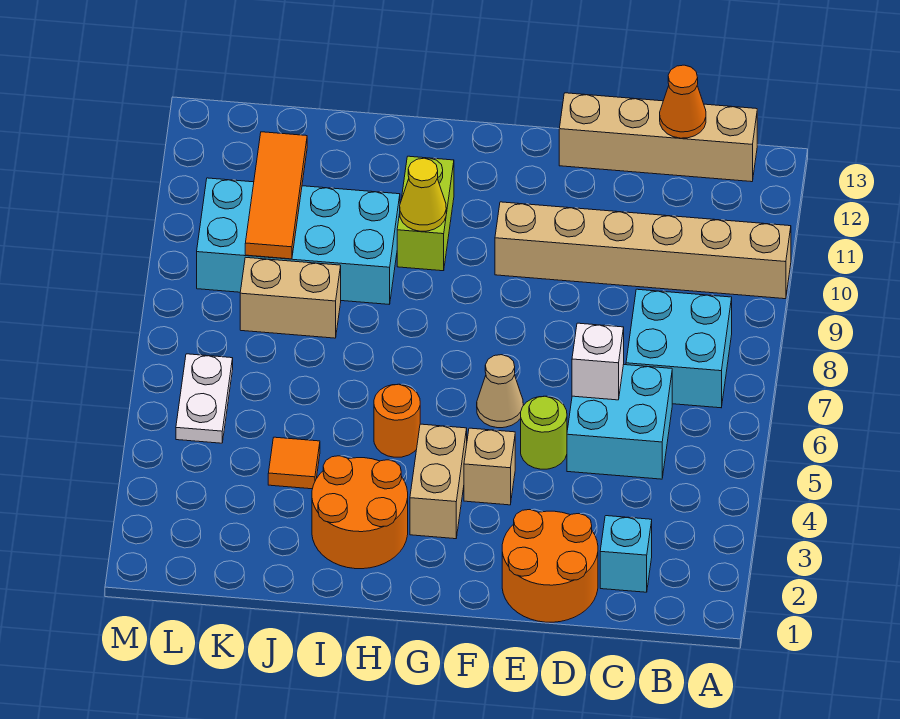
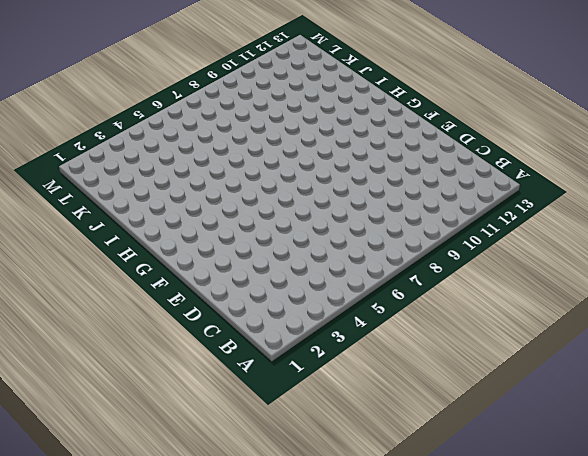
none -> tan 1x6 brick [495,202,791,299]
none -> cyan 2x2 brick [626,289,732,408]
none -> tan 1x4 brick [559,93,757,182]

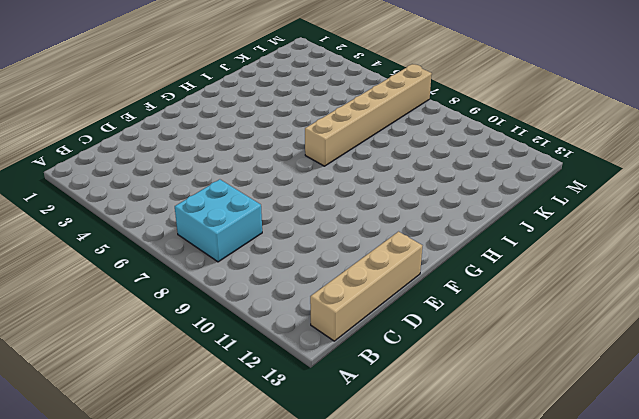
tan 1x6 brick [305,64,432,166] -> tan 1x6 brick moved to [495,202,791,299]
none -> cyan 1x1 brick [600,516,652,592]
none -> cyan 2x2 brick [567,365,672,479]
none -> orange 2x2 round brick [502,510,598,622]

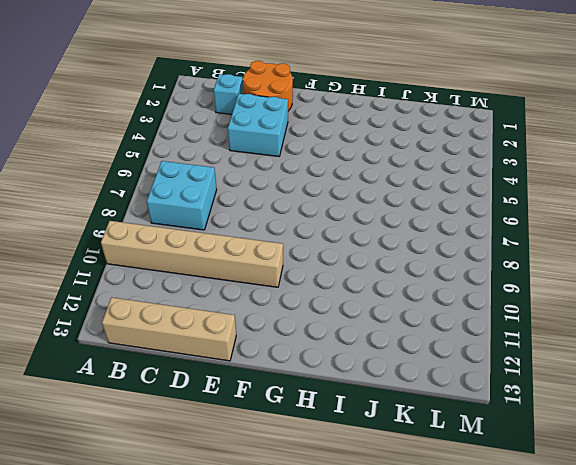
cyan 2x2 brick [228,94,288,157] -> cyan 2x2 brick moved to [567,365,672,479]
none -> lime 1x1 round brick [521,396,567,469]
none -> tan 1x1 brick [464,428,515,505]
none -> tan 1x1 cone [477,355,523,428]

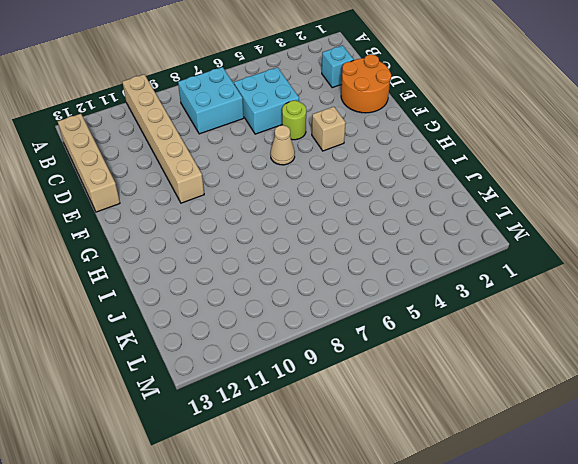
none -> tan 1x2 brick [410,424,467,539]
none -> orange 2x2 round brick [312,456,408,569]
none -> orange 1x1 round brick [374,384,420,457]

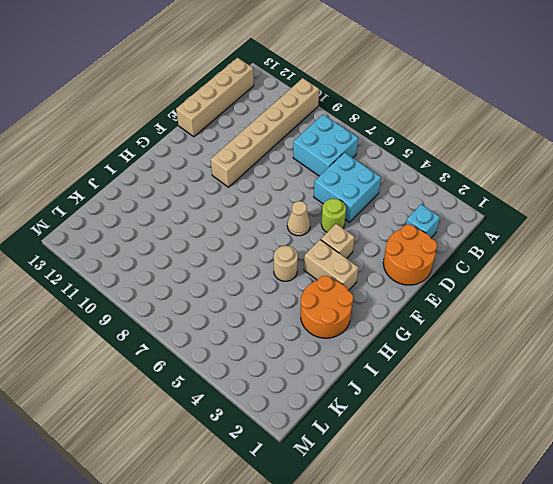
tan 1x1 round brick [274,246,298,281] -> orange 1x1 round brick [374,384,420,457]
none -> lime 1x2 brick [397,156,454,271]
none -> cyan 2x4 brick [197,178,400,304]
none -> orange 1x1 tile [268,437,320,489]

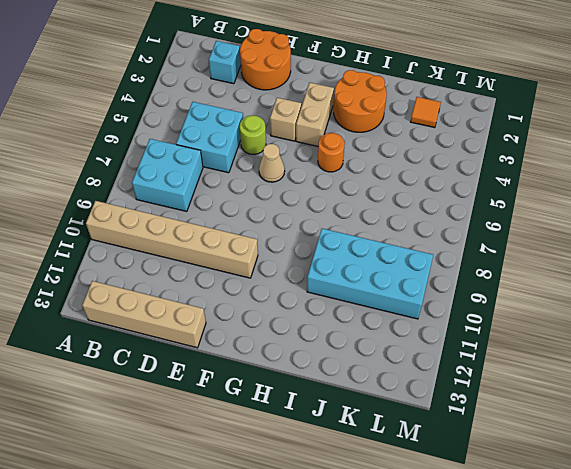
orange 1x1 tile [411,97,441,128] -> orange 1x1 tile moved to [268,437,320,489]
none -> lime 1x2 brick [397,156,454,271]
none -> tan 1x2 brick [240,257,341,338]
none -> white 1x2 plate [176,354,233,443]

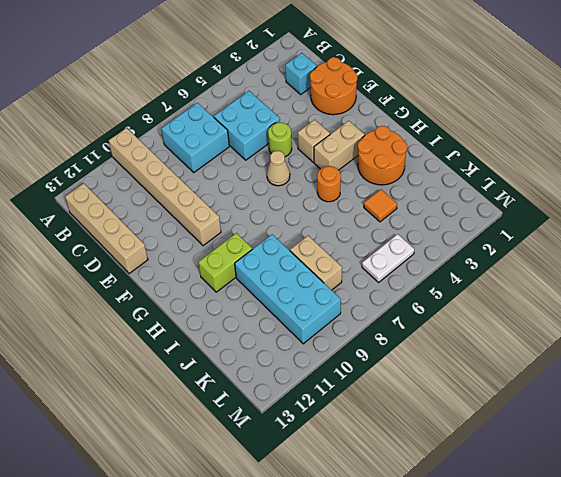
none -> orange 1x1 cone [660,65,706,138]
none -> white 1x1 brick [572,323,624,400]
none -> yellow 1x1 cone [400,158,446,231]

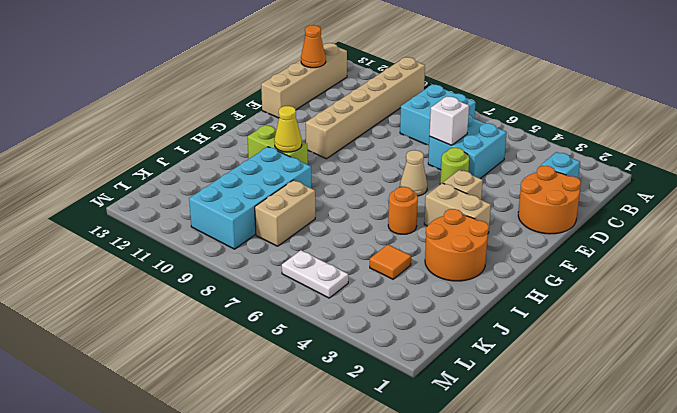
none -> orange 1x3 tile [245,132,307,259]

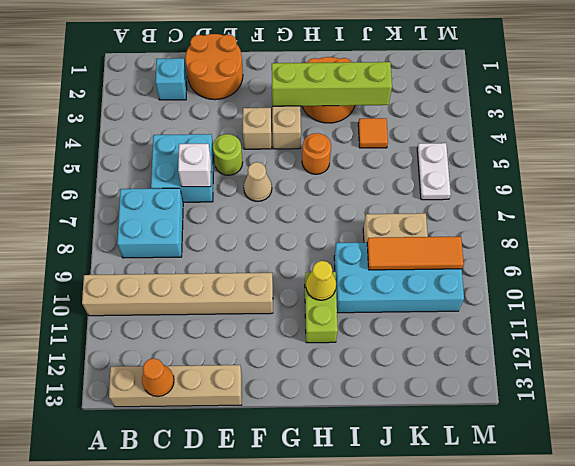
lime 1x4 brick [272,62,392,106] -> none
orange 1x3 tile [367,237,464,270] -> orange 1x3 tile turned to [245,132,307,259]

